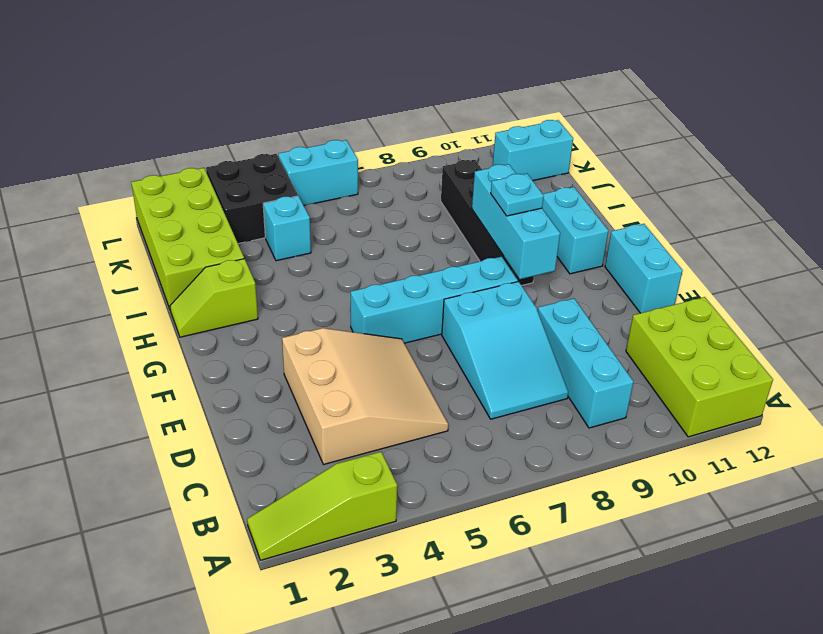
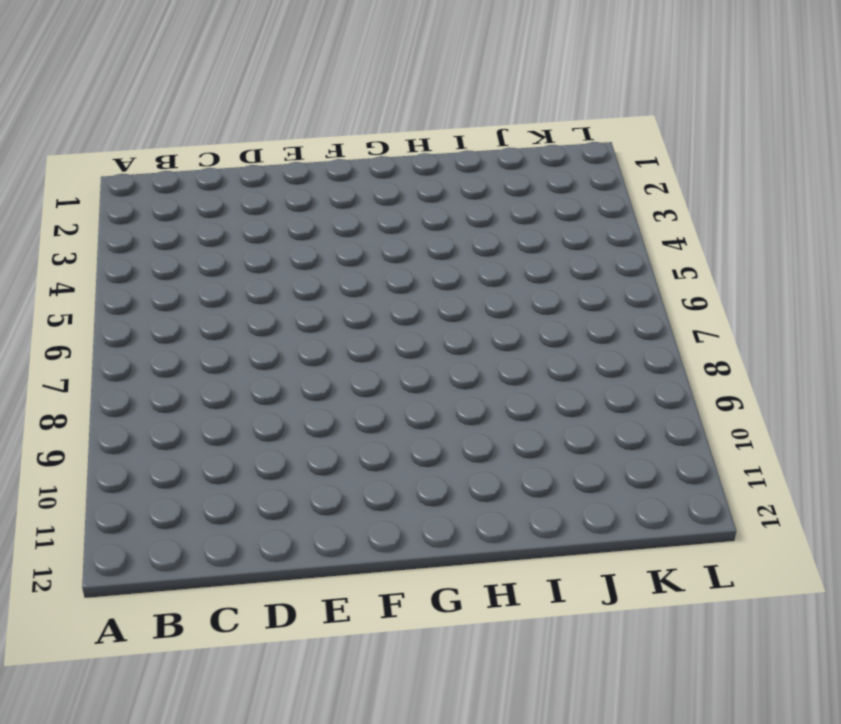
none -> lime 1x3 slope [247,452,397,560]
none -> lime 2x3 brick [626,297,773,437]
none -> cyan 1x3 brick [538,298,633,428]

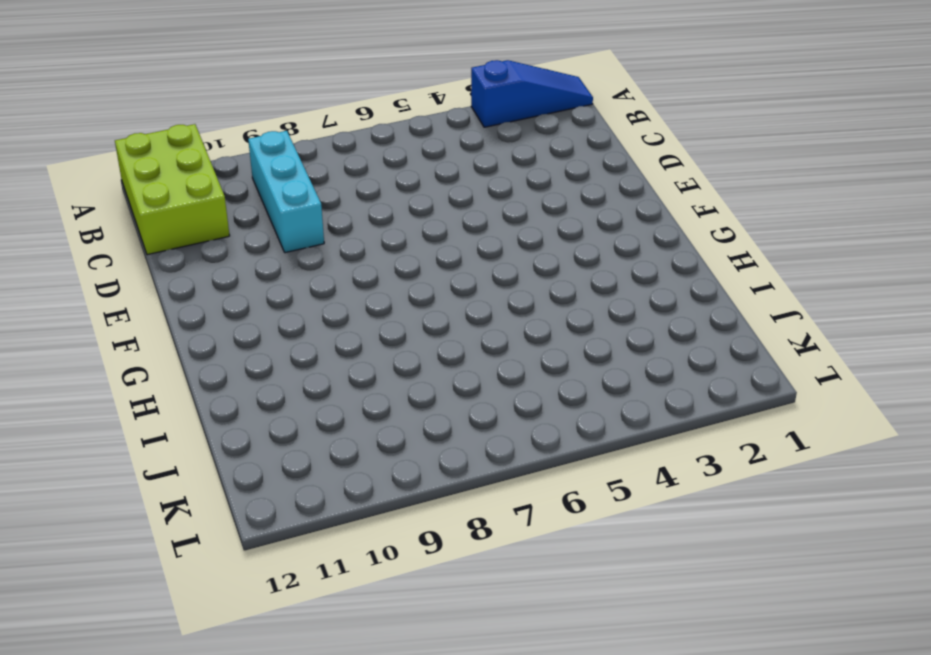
blue 1x3 slope [471,60,593,127] -> lime 1x3 slope [247,452,397,560]
none -> tan 3x3 slope [282,328,448,465]
none -> cyan 2x3 slope [442,282,568,419]
none -> cyan 1x2 brick [605,224,683,313]

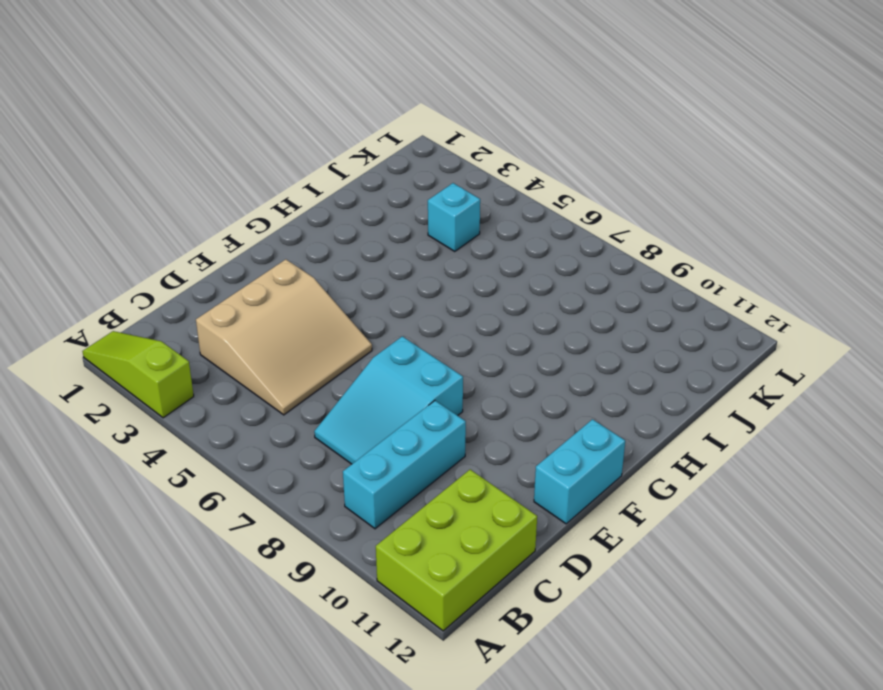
none -> cyan 1x4 brick [350,257,518,343]
none -> black 1x4 brick [441,160,534,285]
none -> cyan 1x2 brick [542,187,608,274]

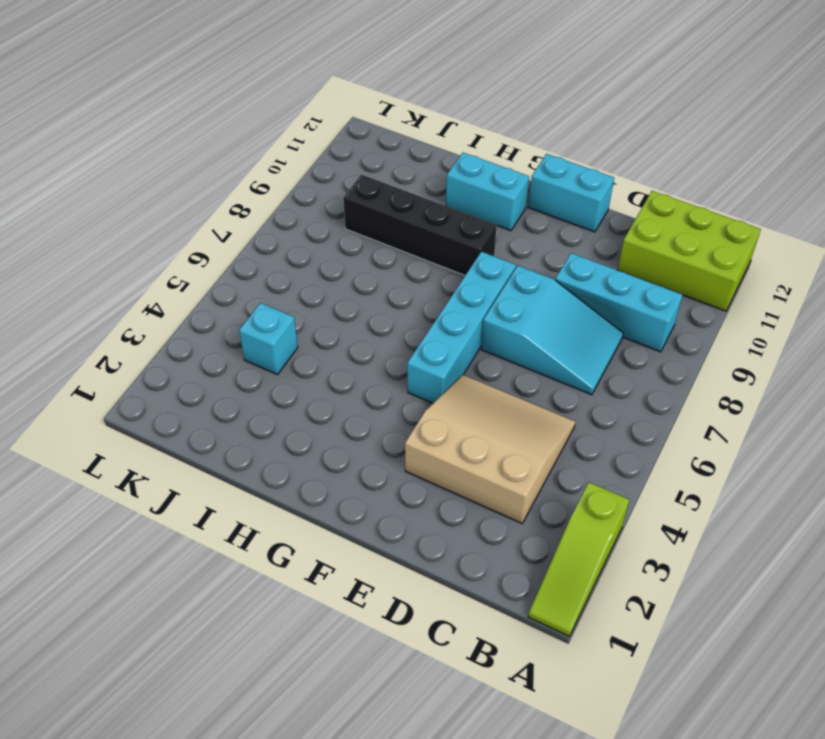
none -> lime 1x2 slope [170,259,258,337]
none -> lime 2x4 brick [131,168,244,311]
none -> black 2x2 brick [206,154,298,244]

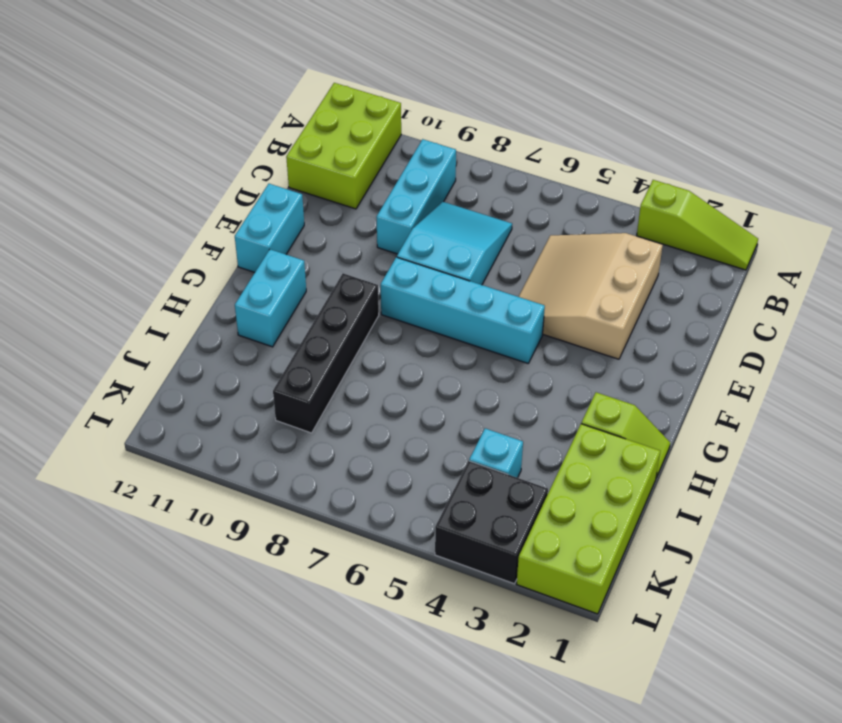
none -> cyan 1x2 brick [493,120,573,181]
none -> cyan 1x2 brick [278,140,358,206]
none -> cyan 1x3 brick [472,164,560,279]

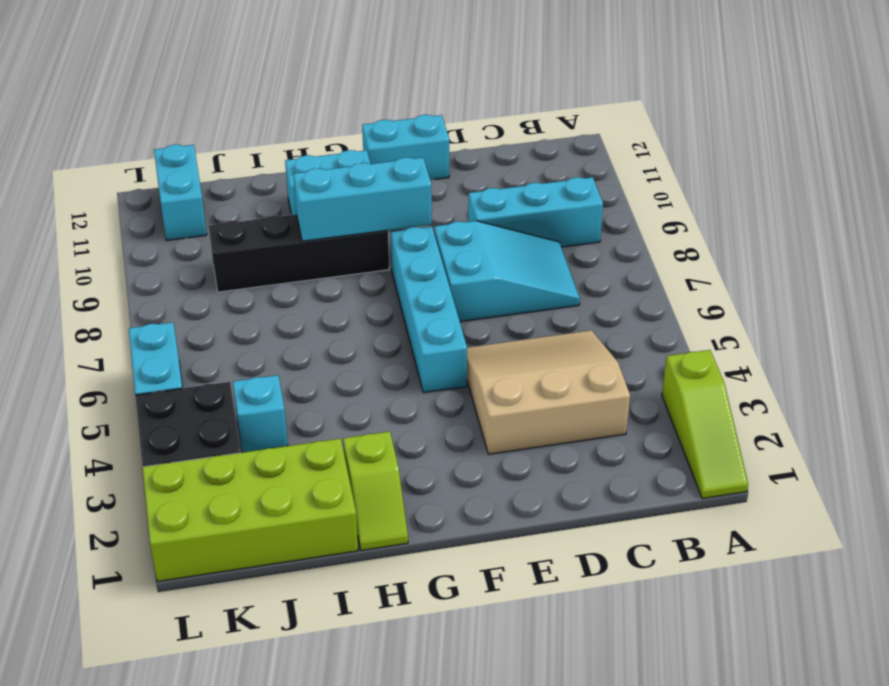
none -> lime 2x3 brick [626,297,773,437]
none -> cyan 1x1 plate [491,174,544,216]

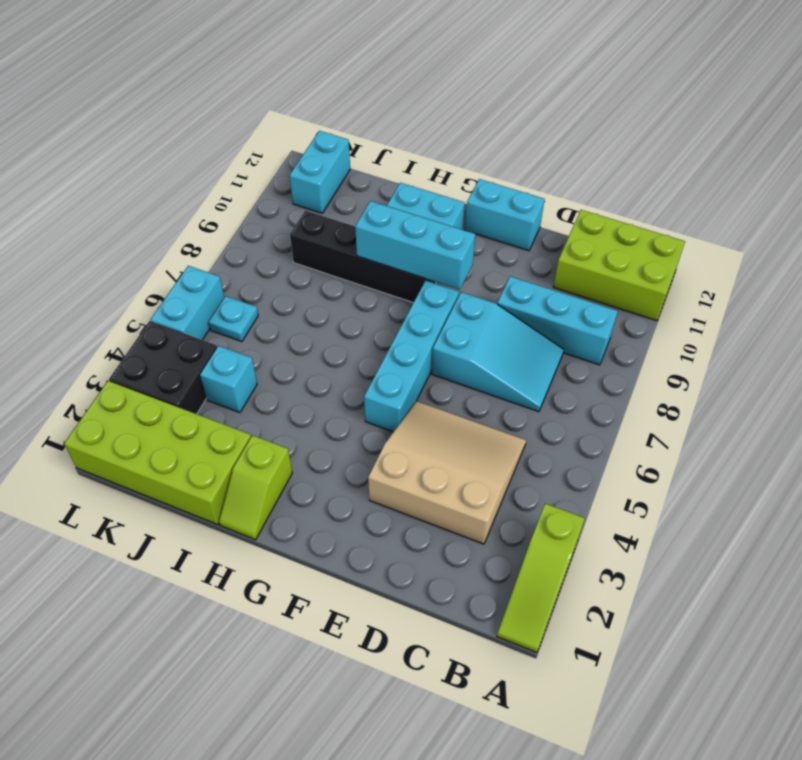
cyan 1x1 plate [209,296,258,342] -> cyan 1x1 plate moved to [491,174,544,216]

